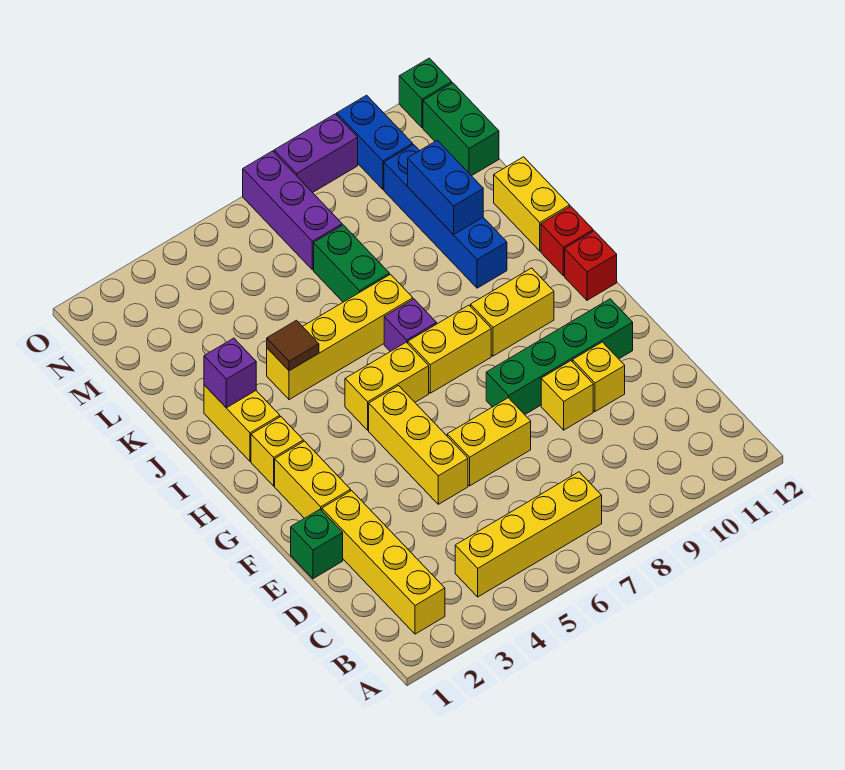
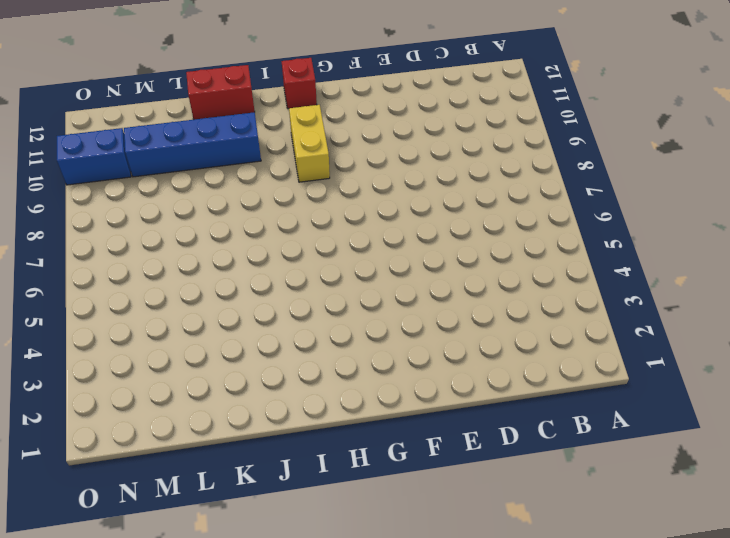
red 1x2 brick [186,65,255,120] -> yellow 1x2 brick [494,157,570,251]
none -> yellow 1x4 brick [322,491,445,634]
none -> yellow 1x4 brick [455,472,602,597]
none -> green 1x1 brick [291,509,343,579]

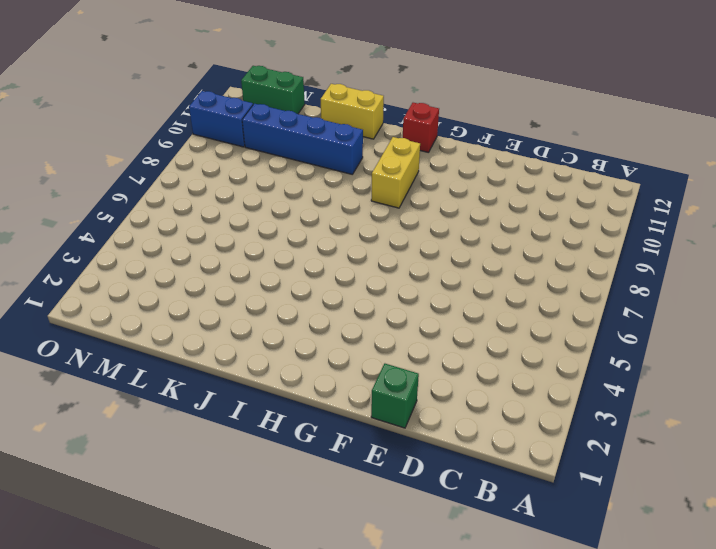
none -> yellow 1x4 brick [322,491,445,634]
none -> yellow 1x4 brick [455,472,602,597]
none -> yellow 1x3 brick [369,386,468,504]

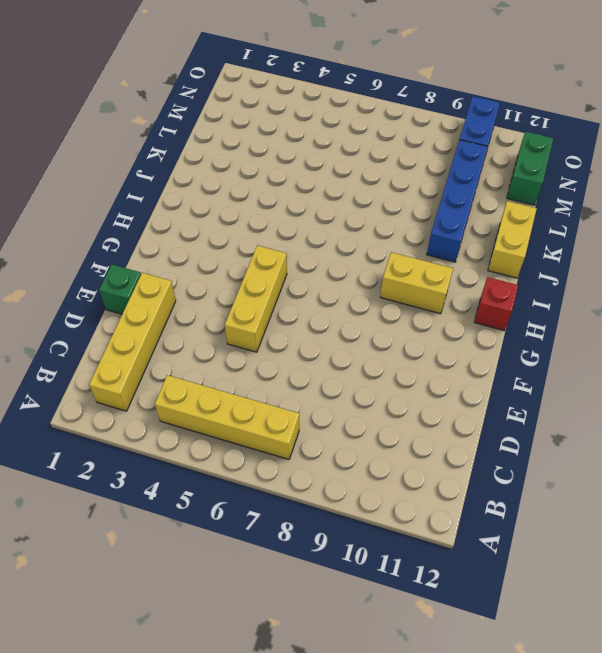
none -> yellow 1x2 brick [447,398,531,486]
none -> yellow 1x1 brick [541,361,593,430]
none -> yellow 1x1 brick [573,342,625,412]

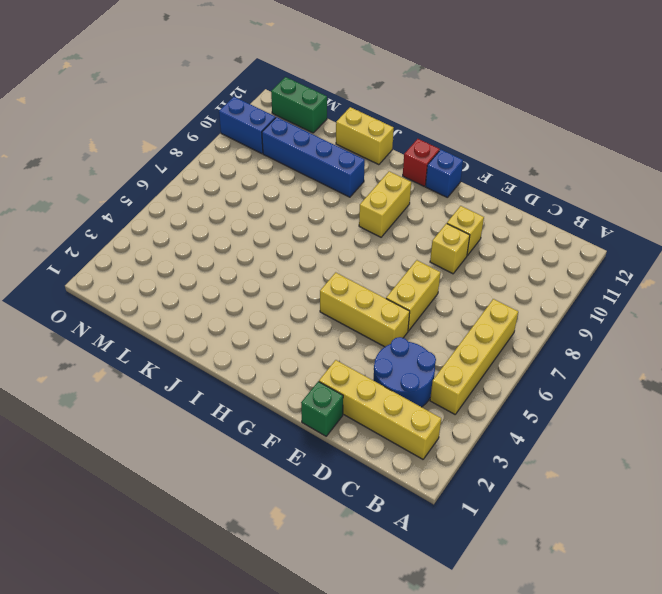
blue 2x2 round brick [373,337,436,407] -> none
blue 1x1 brick [426,150,463,198] -> none
none -> yellow 1x2 brick [275,441,351,518]
none -> green 1x4 brick [486,299,633,415]
none -> yellow 1x1 brick [251,417,303,486]

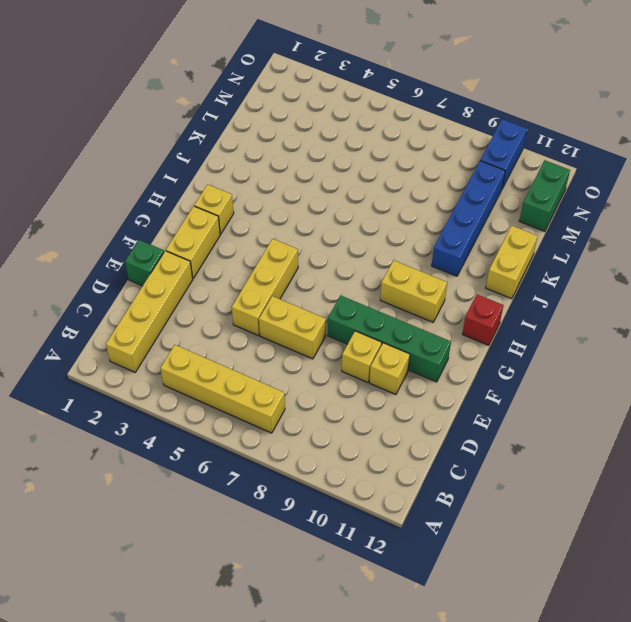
none -> yellow 1x2 brick [345,342,429,430]
none -> yellow 1x2 brick [408,305,491,393]
none -> yellow 1x2 brick [204,385,280,461]

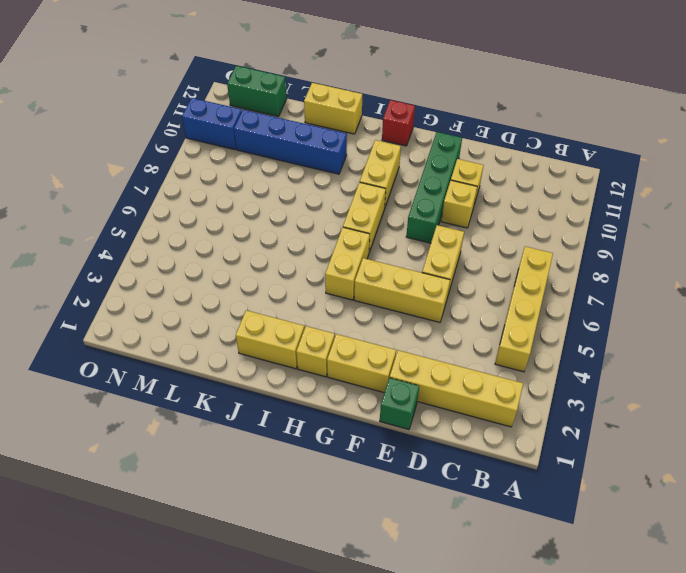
none -> purple 1x1 brick [384,299,437,352]
none -> red 1x1 brick [541,206,593,276]
none -> yellow 1x4 brick [267,274,413,400]

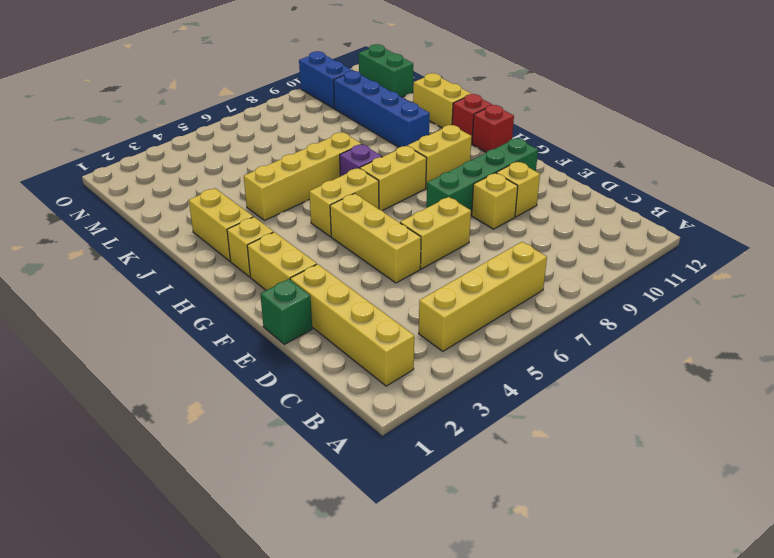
none -> green 1x2 brick [314,225,389,302]
none -> purple 1x3 brick [243,151,342,270]
none -> purple 1x2 brick [274,114,358,193]

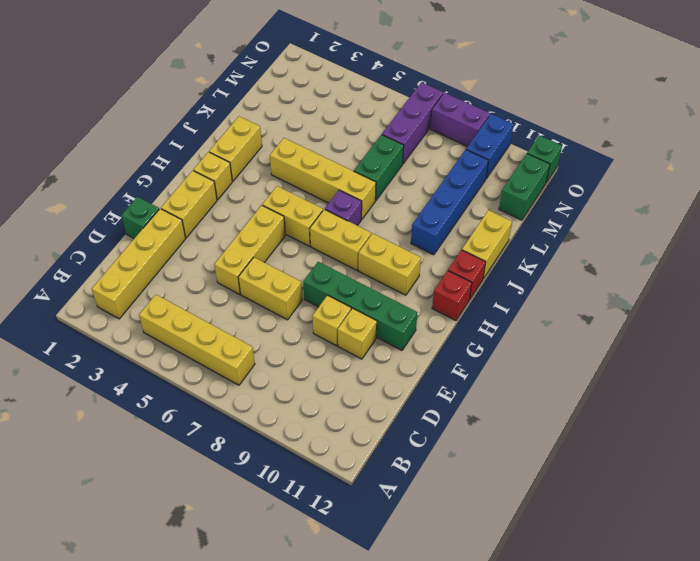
none -> purple 1x1 brick [204,338,256,408]
none -> brown 1x1 tile [267,320,319,371]
none -> blue 1x2 brick [408,140,483,235]

